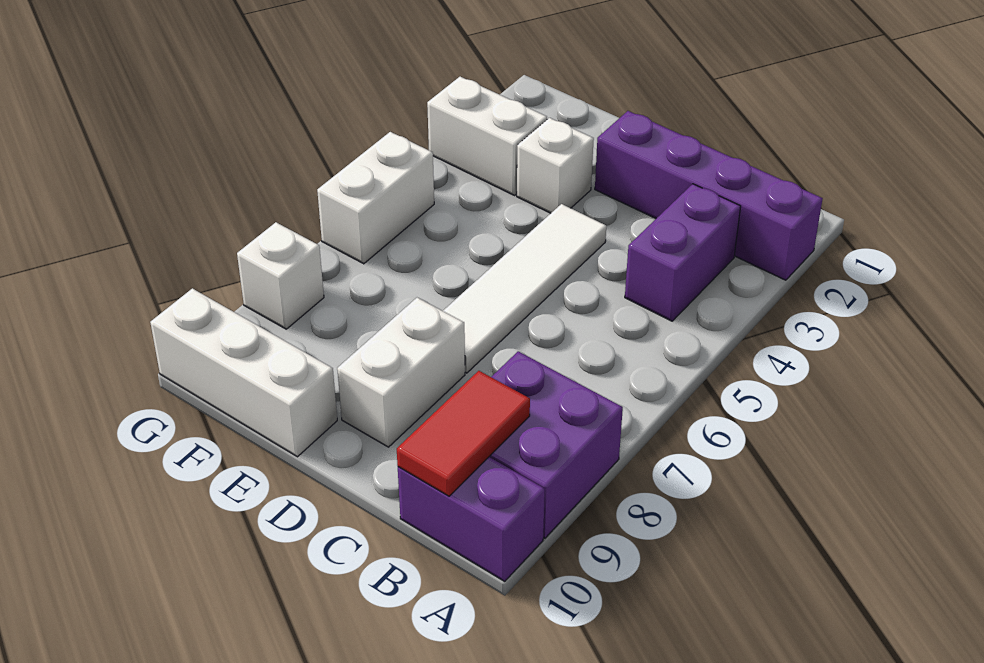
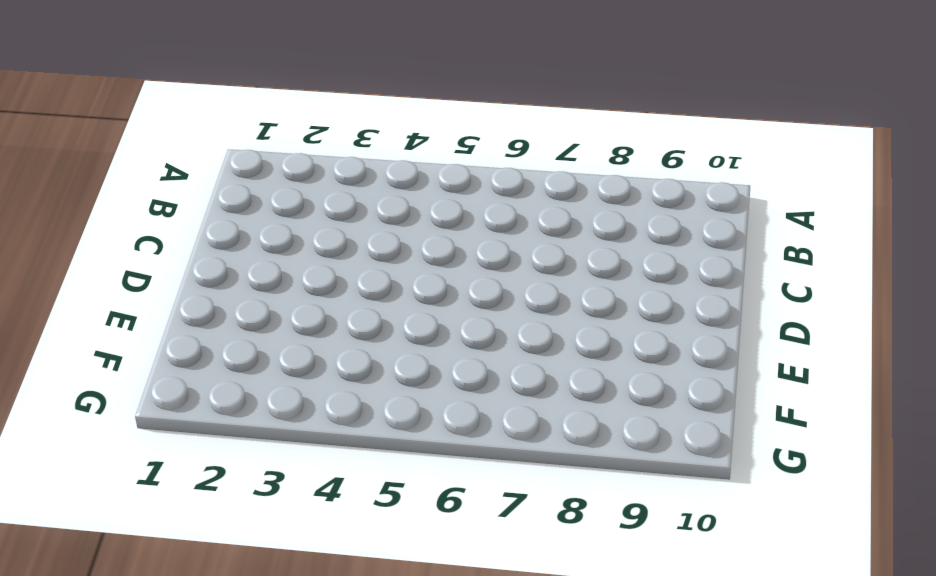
none -> purple 1x4 brick [595,111,823,280]
none -> purple 2x2 brick [489,351,623,538]
none -> purple 1x2 brick [398,457,545,581]

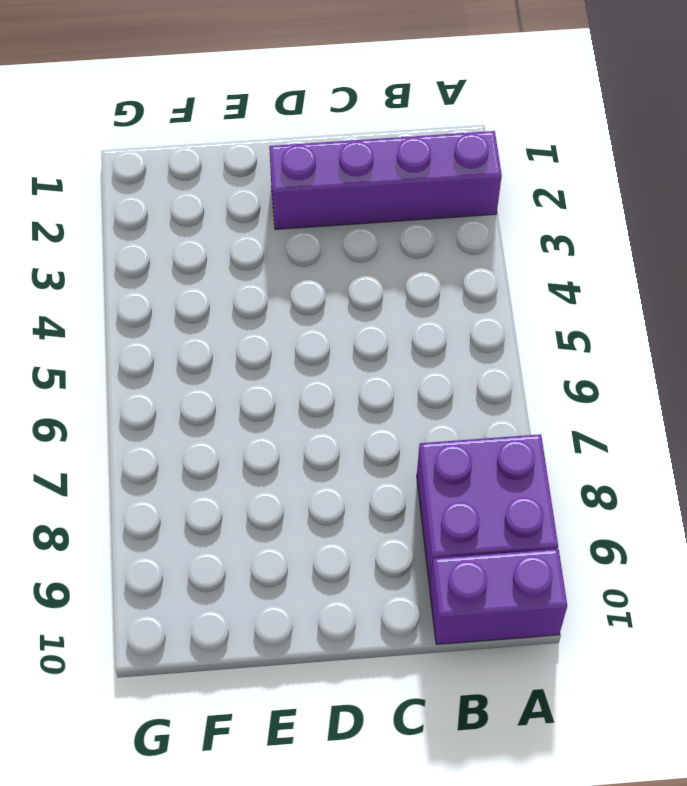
none -> purple 1x2 brick [625,184,741,321]
none -> white 1x4 tile [443,204,606,373]
none -> white 1x2 brick [337,298,465,447]

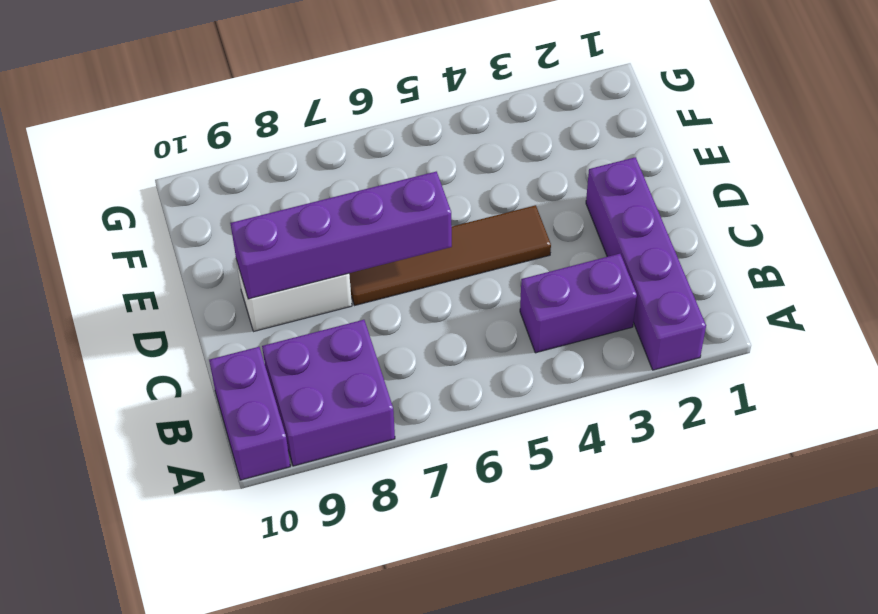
brown 1x4 tile [349,205,551,305] -> white 1x4 tile [443,204,606,373]
purple 1x4 brick [230,172,452,299] -> none
none -> white 1x1 brick [517,118,594,213]
none -> white 1x3 brick [150,288,337,457]
none -> white 1x2 brick [427,77,547,195]

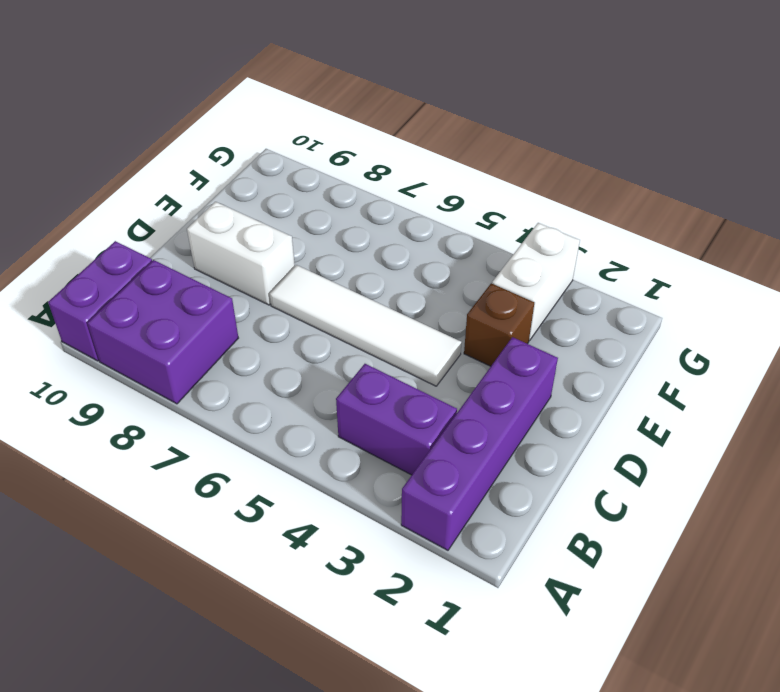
brown 1x1 brick [464,283,534,366] -> white 1x1 brick [517,118,594,213]
none -> white 1x3 brick [150,288,337,457]
none -> white 1x2 brick [317,132,434,264]
none -> white 1x1 brick [237,222,324,329]

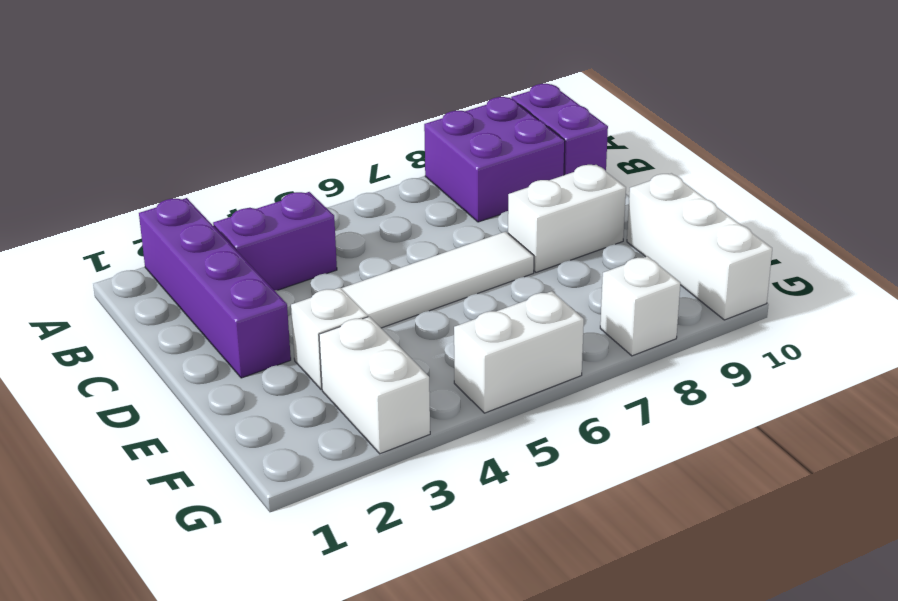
none -> red 1x2 tile [397,371,530,496]

